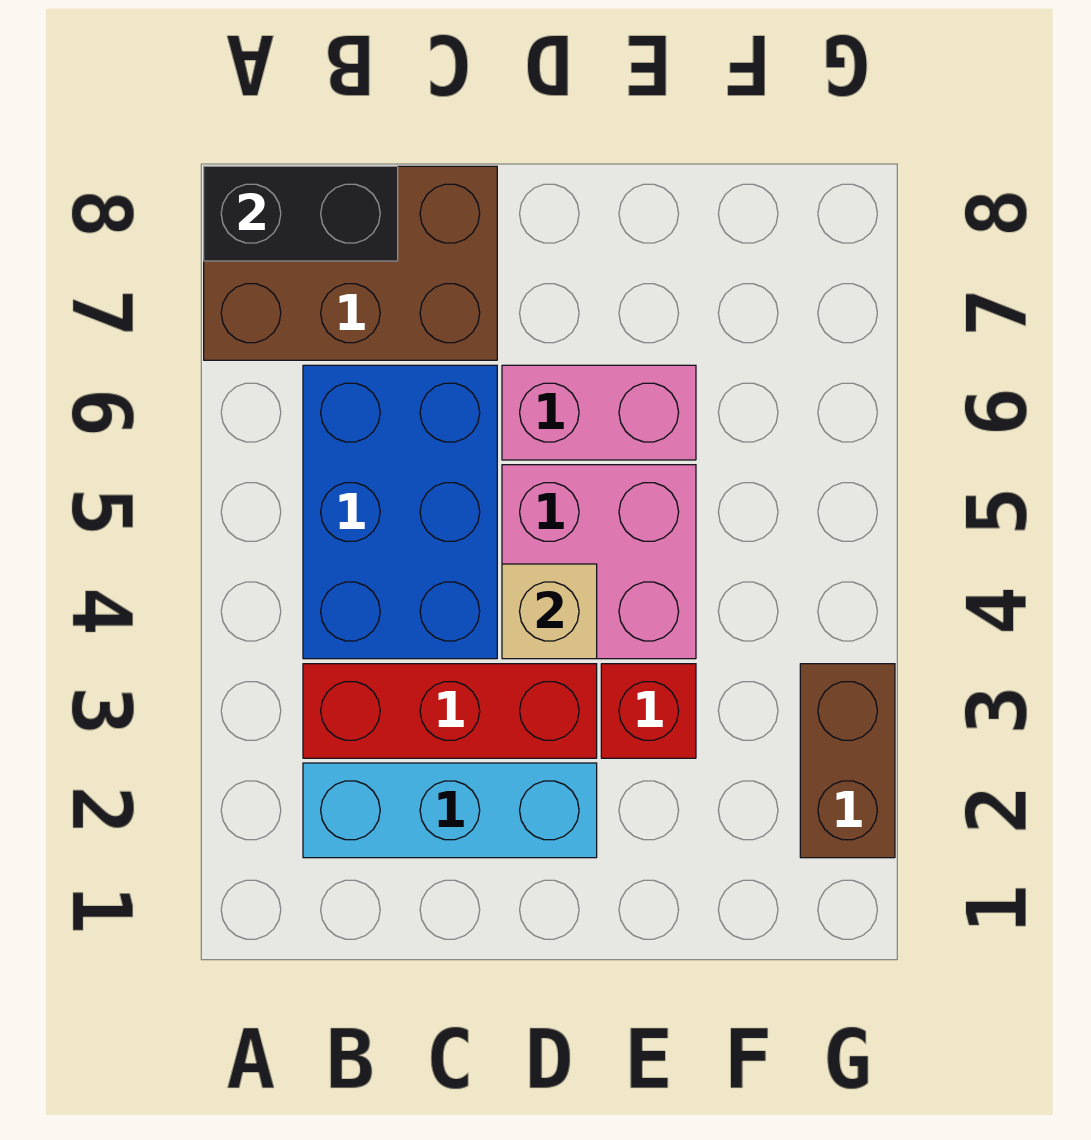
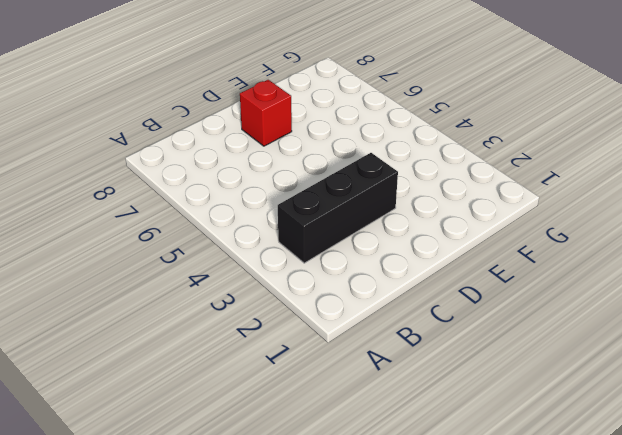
black 1x3 brick [278,153,398,263] -> red 1x3 brick [303,664,597,758]
red 1x1 brick [240,80,292,146] -> red 1x1 brick moved to [601,664,696,758]
none -> brown 2x3 brick [204,166,497,360]
none -> cyan 1x3 brick [303,763,597,858]

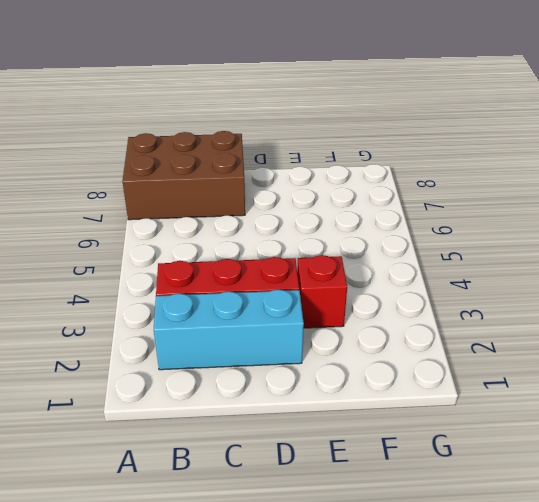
none -> blue 2x3 brick [303,365,497,659]
none -> pink 2x2 brick [502,465,696,659]

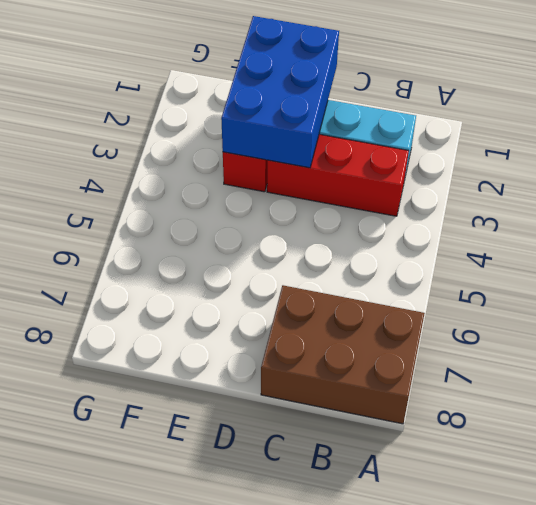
blue 2x3 brick [221,16,339,168] -> blue 2x3 brick moved to [303,365,497,659]
none -> pink 2x2 brick [502,465,696,659]
none -> pink 1x2 brick [502,365,696,460]

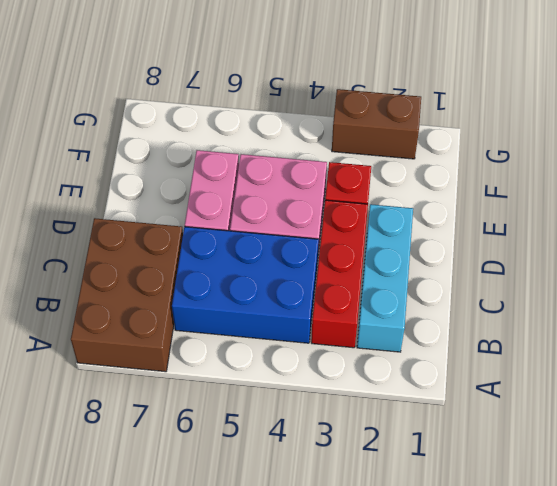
none -> black 1x2 brick [204,166,398,261]
none -> tan 1x1 brick [502,564,597,659]

